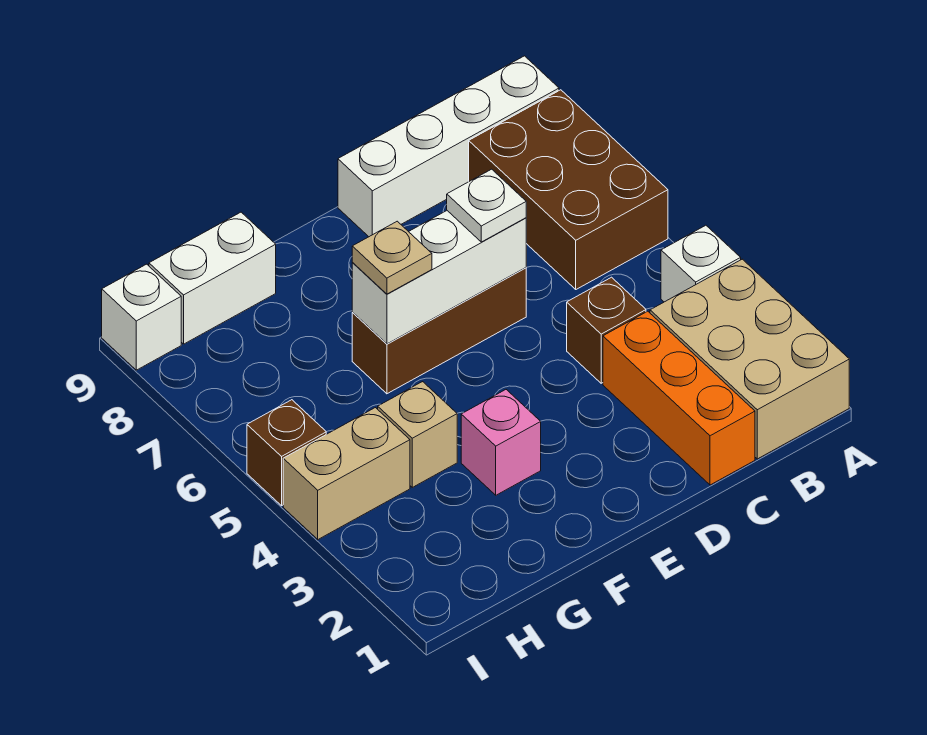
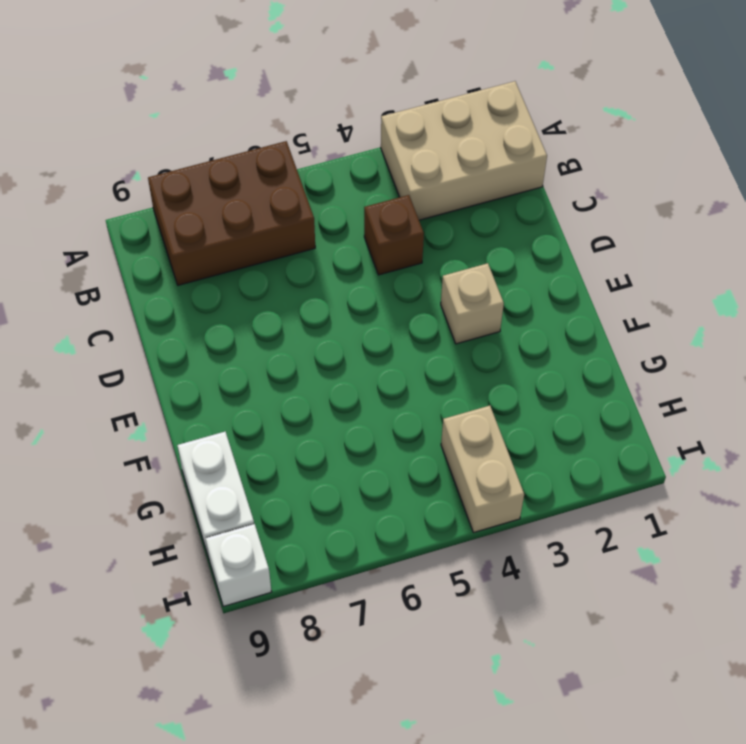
tan 1x1 brick [441,263,504,344] -> tan 1x1 brick moved to [378,382,457,487]
none -> white 1x1 brick [661,225,741,302]
none -> white 1x4 brick [338,56,559,237]
none -> orange 1x3 brick [603,311,755,485]

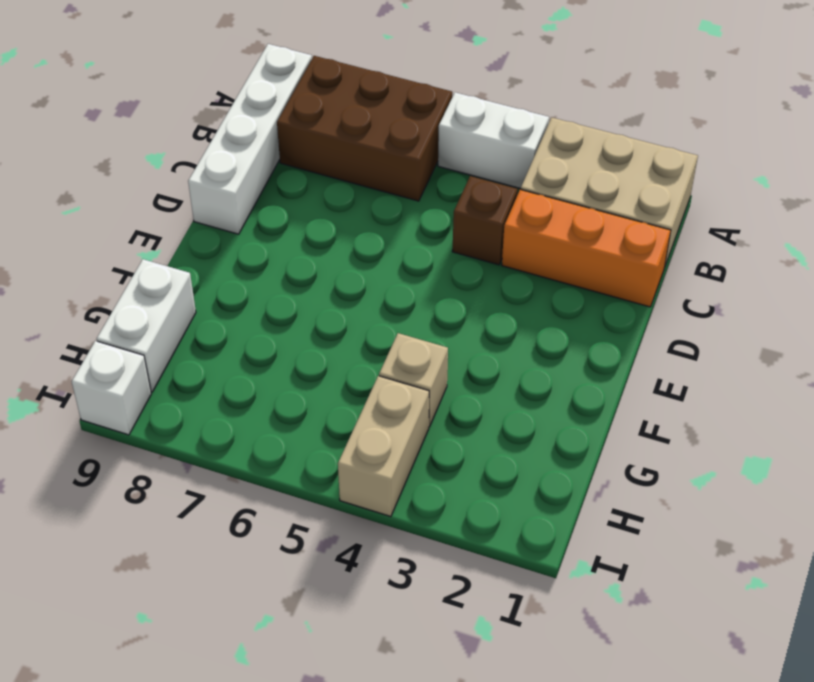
white 1x2 brick [438,92,549,189] -> white 1x1 brick [661,225,741,302]
none -> brown 1x3 brick [352,268,526,394]
none -> pink 1x1 brick [461,390,541,495]
none -> brown 1x1 brick [247,400,326,506]

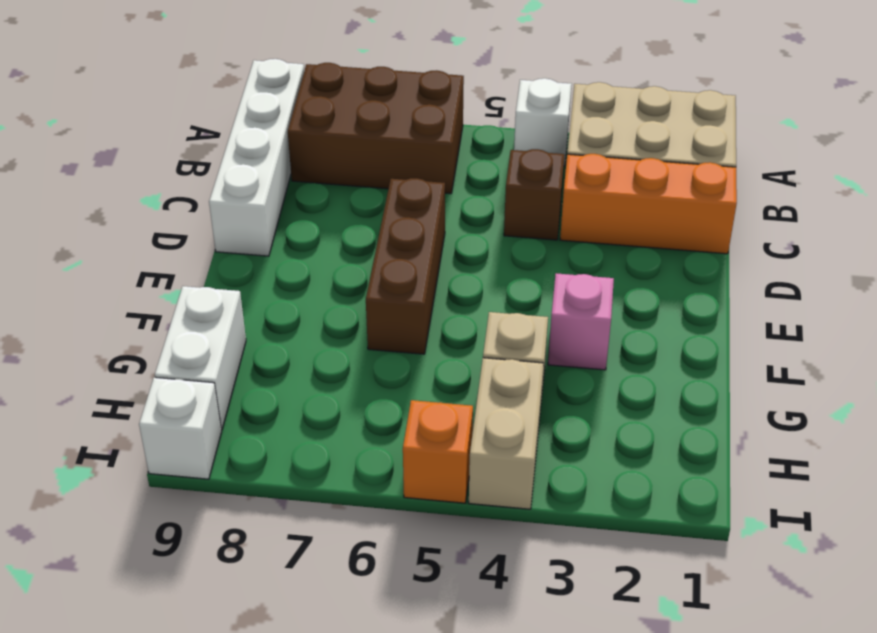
orange 1x1 brick [403,400,473,503] -> brown 1x1 brick [247,400,326,506]
none -> white 1x3 brick [352,211,526,344]
none -> white 1x1 plate [447,169,526,242]
none -> tan 1x1 plate [352,221,432,294]

